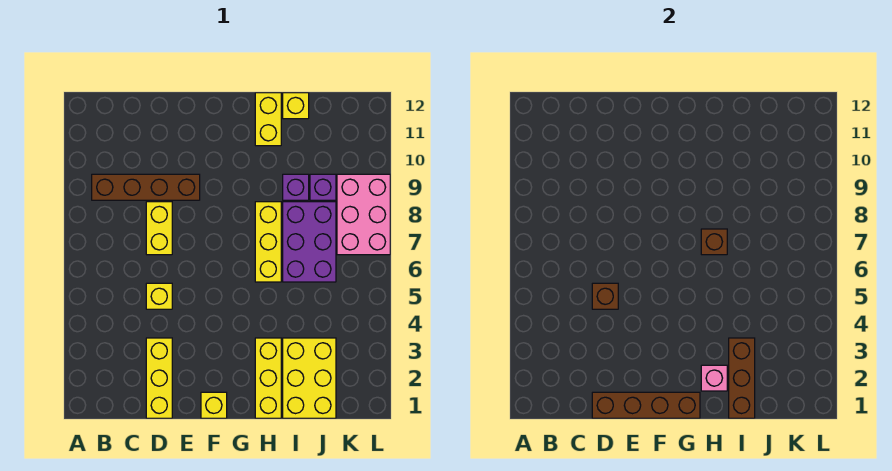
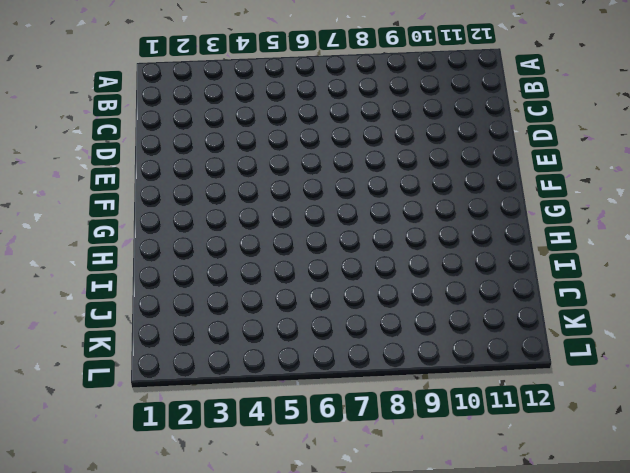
none -> brown 1x4 brick [92,174,200,200]
none -> yellow 1x3 brick [146,338,172,418]
none -> yellow 1x1 brick [146,283,172,309]

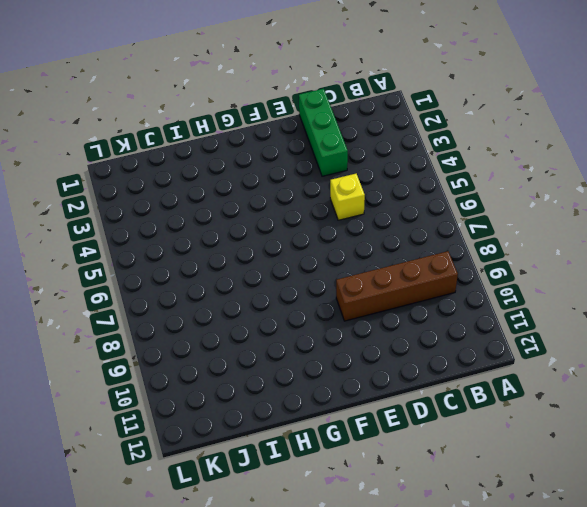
green 1x3 brick [299,89,348,176] -> yellow 1x3 brick [146,338,172,418]
none -> yellow 1x2 brick [146,202,172,255]
none -> yellow 1x1 brick [201,392,227,418]
none -> yellow 1x3 brick [255,338,281,418]

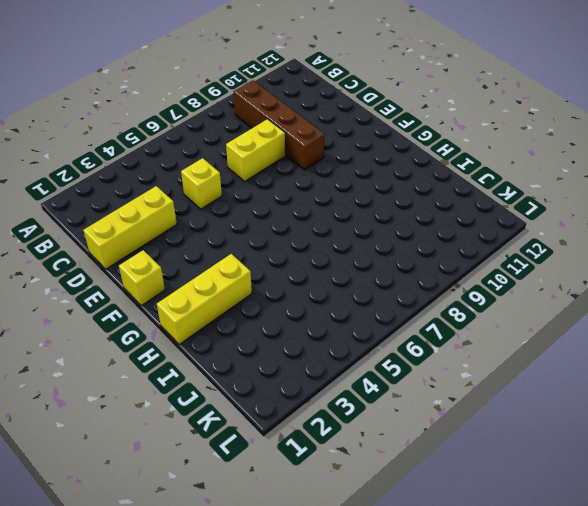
none -> yellow 1x3 brick [255,202,281,282]
none -> yellow 1x2 brick [255,93,281,146]
none -> yellow 2x3 brick [283,338,336,418]

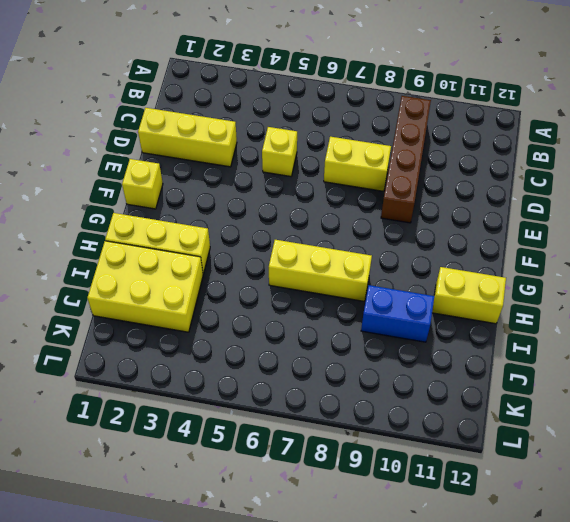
blue 1x2 brick [361,285,434,342] -> purple 1x1 brick [283,174,309,200]
none -> purple 2x3 brick [283,202,336,282]
none -> yellow 1x1 brick [283,93,309,119]
none -> purple 1x1 brick [310,174,336,200]

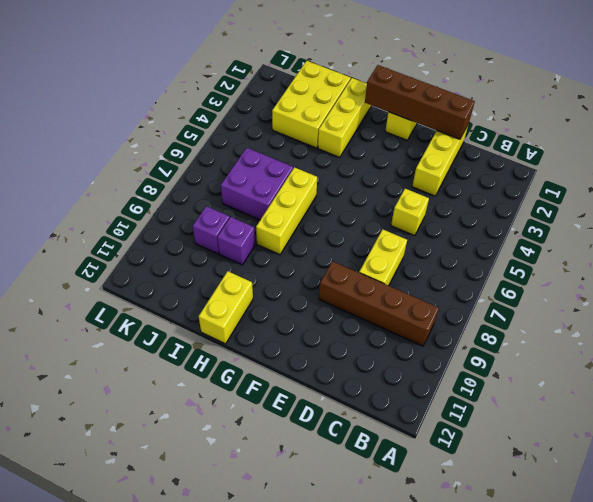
purple 2x2 brick [221,148,293,220] -> purple 2x3 brick [283,202,336,282]
none -> yellow 1x1 brick [283,93,309,119]
none -> pink 2x3 brick [337,174,390,255]
none -> brown 1x1 brick [592,283,618,309]

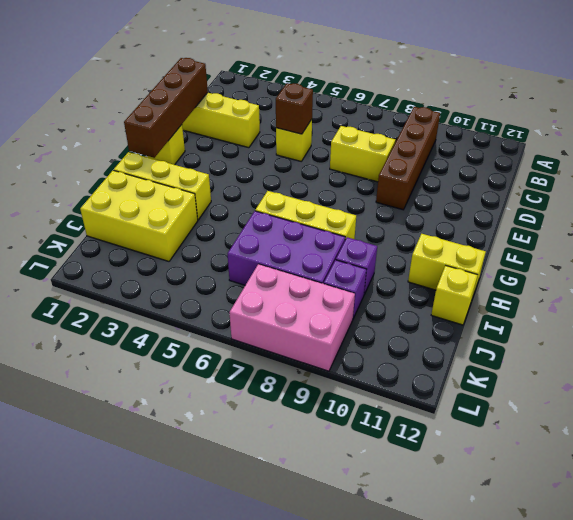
none -> pink 1x1 brick [701,365,727,391]
none -> brown 1x1 brick [701,229,727,255]
none -> brown 1x3 brick [729,338,755,418]

